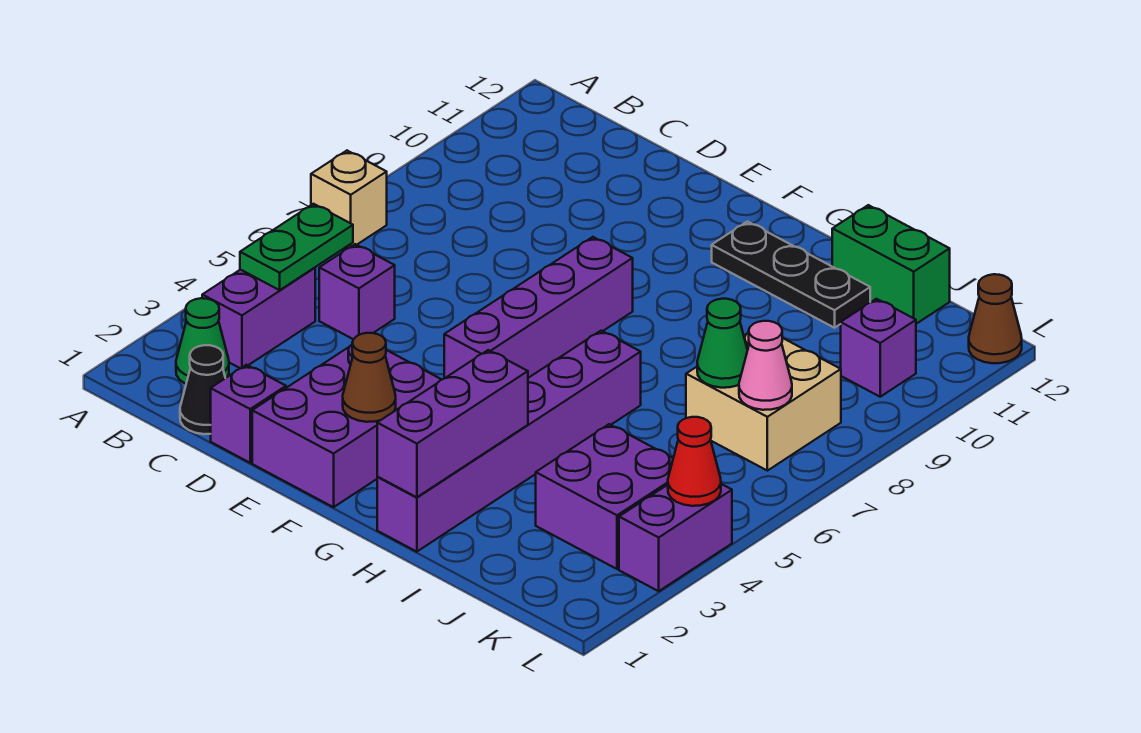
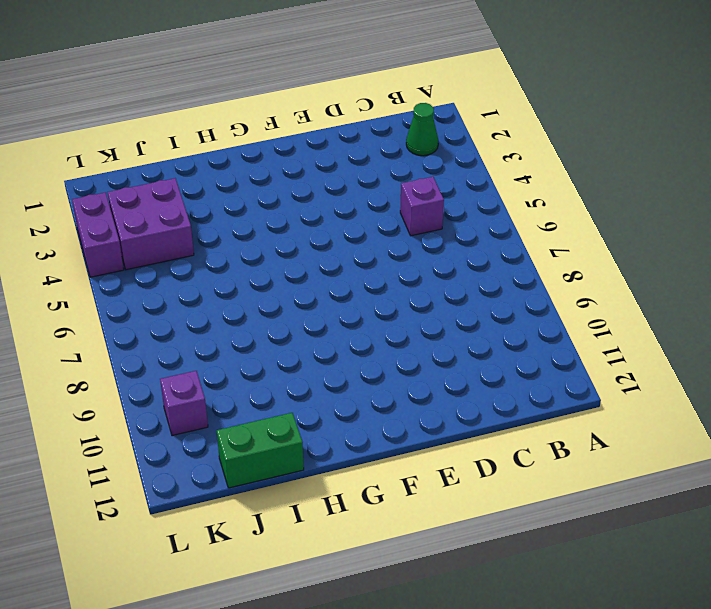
none -> tan 1x1 brick [311,151,387,248]
none -> purple 1x2 brick [202,268,315,368]
none -> black 1x1 cone [180,345,225,434]

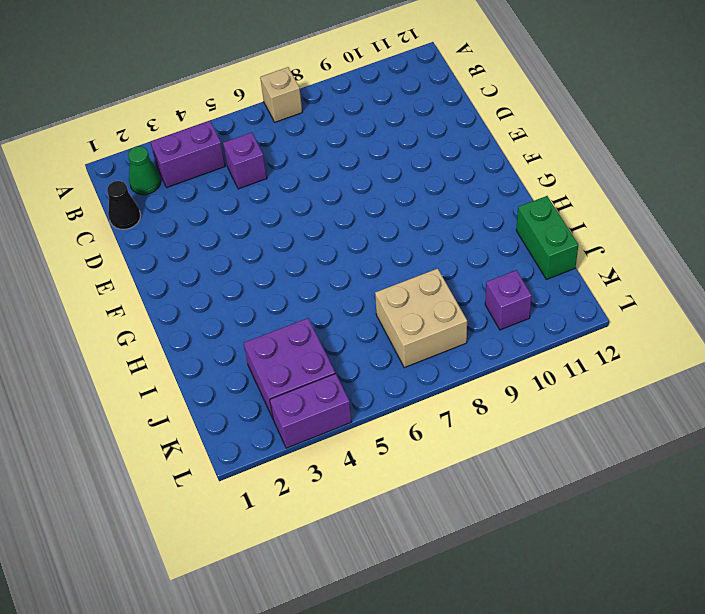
none -> purple 1x1 brick [211,365,286,463]
none -> purple 2x3 brick [252,345,442,507]
none -> purple 1x4 brick [444,237,633,378]

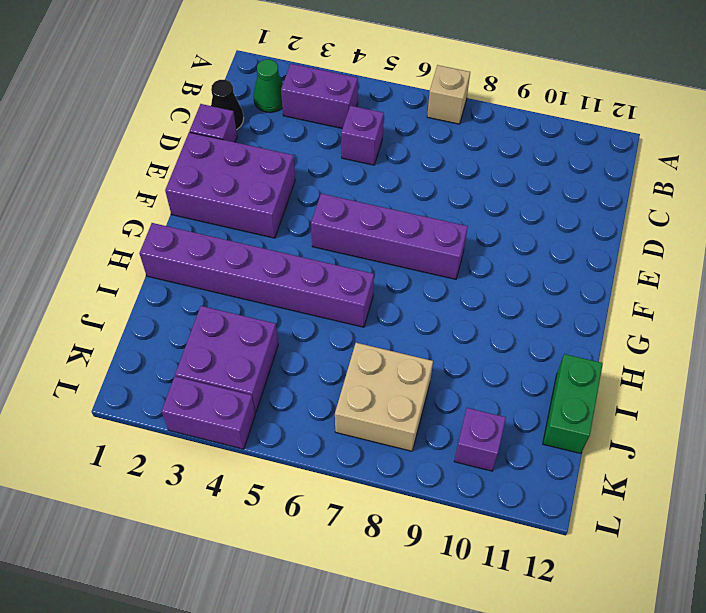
none -> black 1x3 plate [712,222,870,328]
none -> brown 1x1 cone [969,274,1022,363]
none -> green 1x2 plate [240,204,353,290]

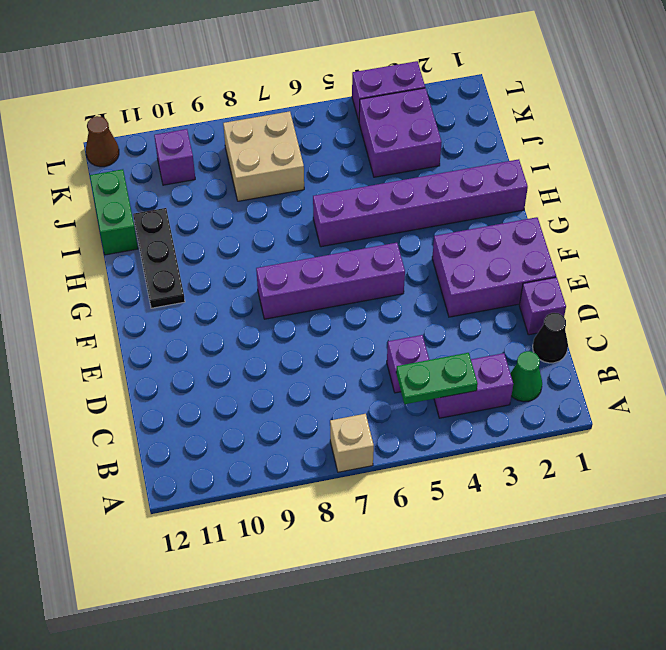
none -> brown 1x1 cone [343,333,396,422]
none -> purple 1x3 brick [377,350,528,497]
none -> green 1x1 cone [697,299,748,388]

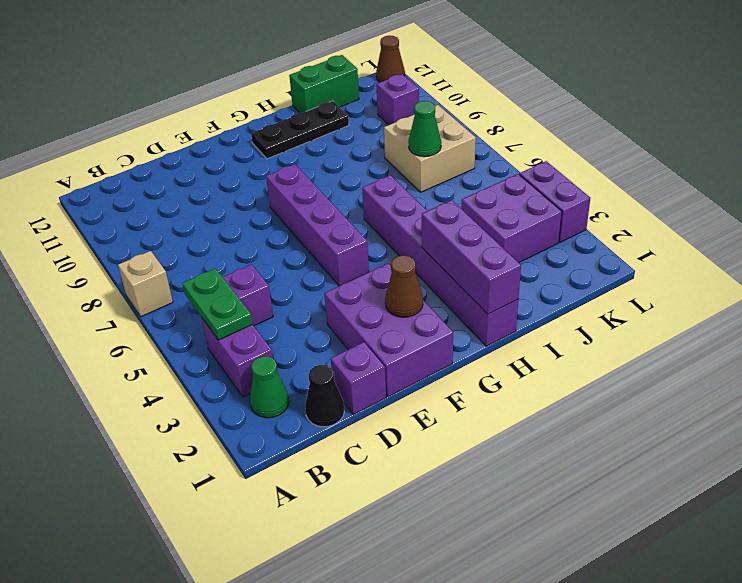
none -> pink 1x1 cone [739,321,792,410]
none -> red 1x1 cone [668,417,721,506]

